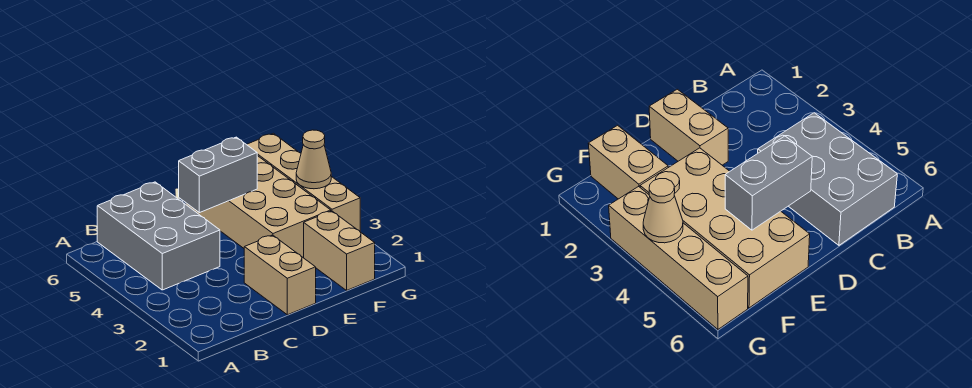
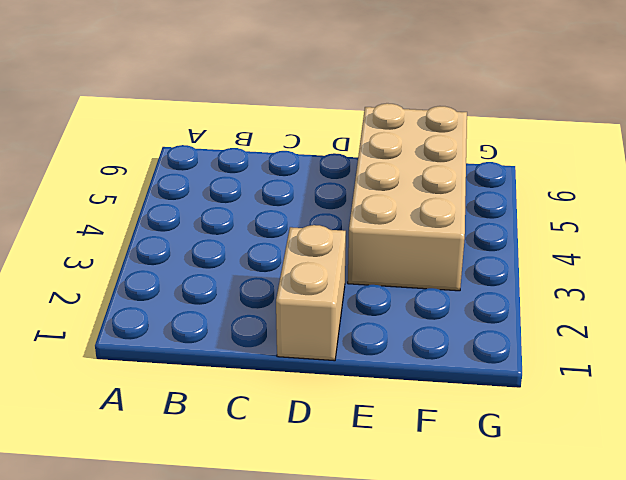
none -> grey 2x3 brick [97,182,220,290]
none -> tan 1x2 brick [304,211,375,290]

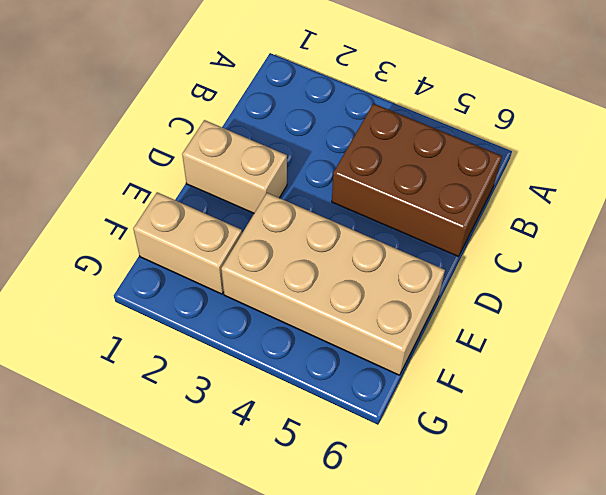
brown 2x3 brick [332,104,502,257] -> grey 2x3 brick [97,182,220,290]
none -> tan 1x4 brick [246,133,360,231]
none -> grey 1x2 brick [179,137,257,213]

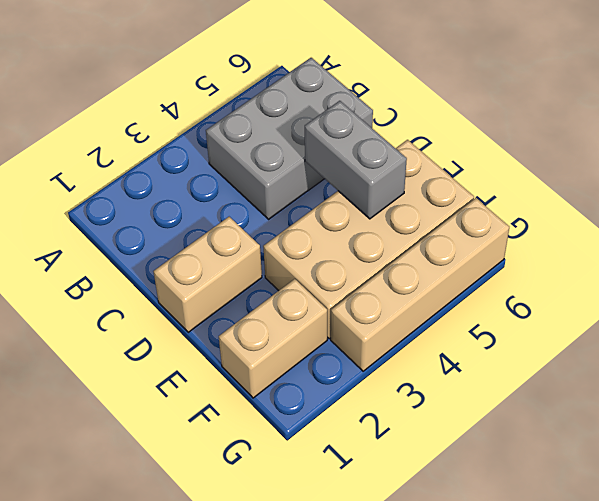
none -> tan 1x1 cone [296,130,331,189]

